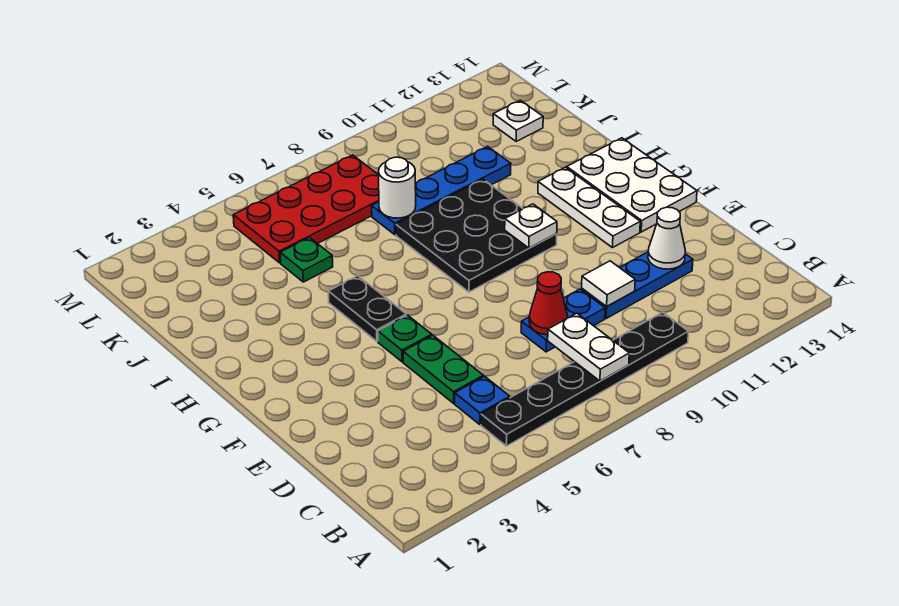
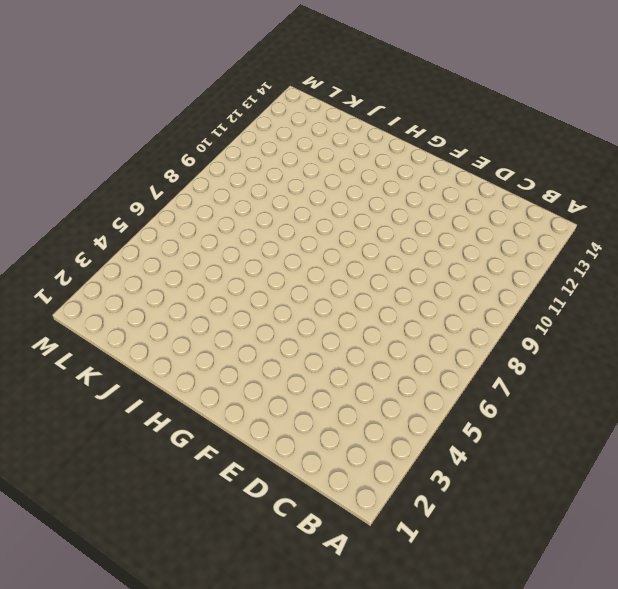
none -> black 1x6 plate [481,312,688,446]
none -> blue 1x1 plate [455,376,510,424]
none -> green 1x2 plate [403,335,483,403]

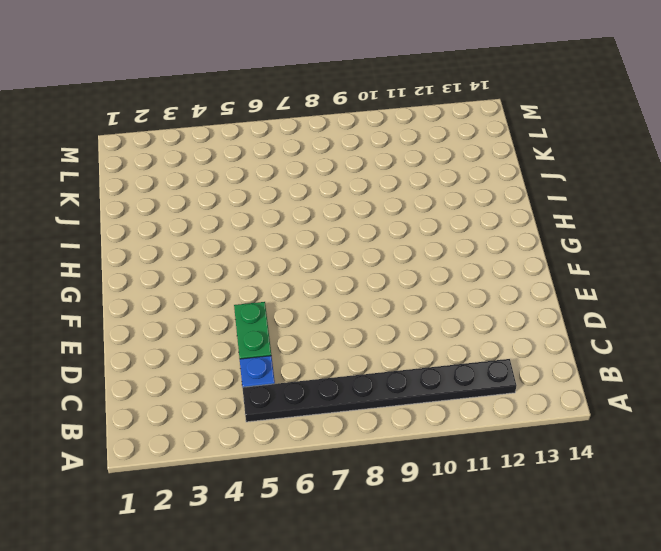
black 1x8 plate [242,359,516,422] -> black 1x6 plate [481,312,688,446]
none -> blue 1x2 plate [521,289,605,352]
none -> blue 1x3 plate [582,252,693,319]
none -> green 1x1 plate [378,315,432,362]

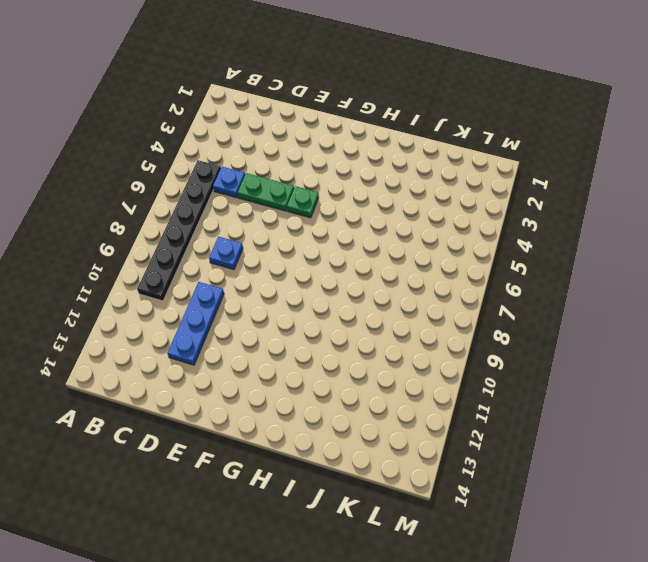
blue 1x1 plate [209,237,243,270] -> blue 1x2 plate [521,289,605,352]
none -> white 1x3 plate [538,167,640,248]
none -> white 2x3 plate [567,138,697,232]
none -> black 1x2 plate [328,276,406,341]

